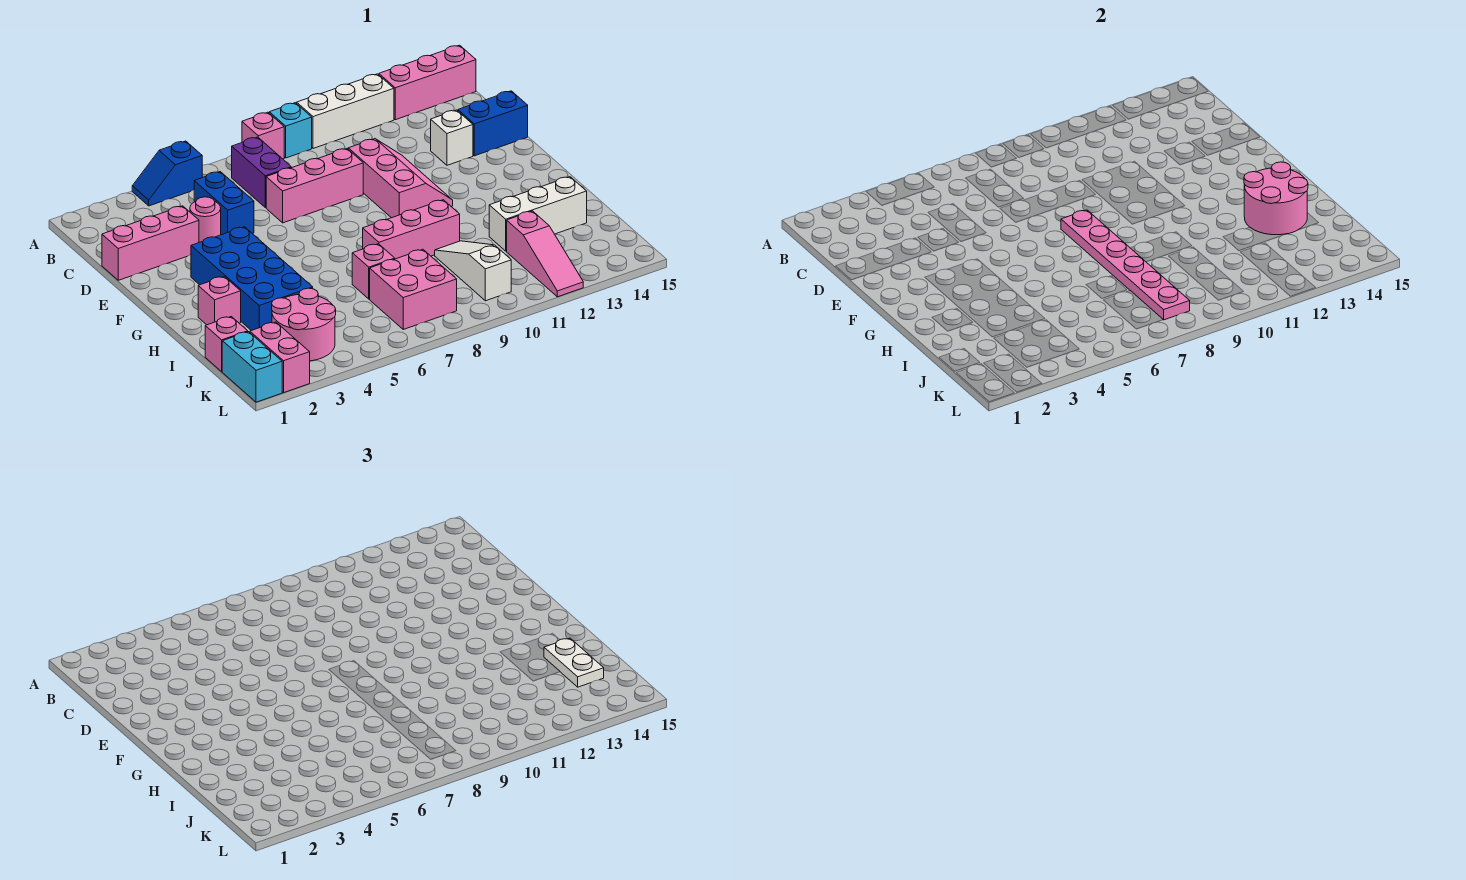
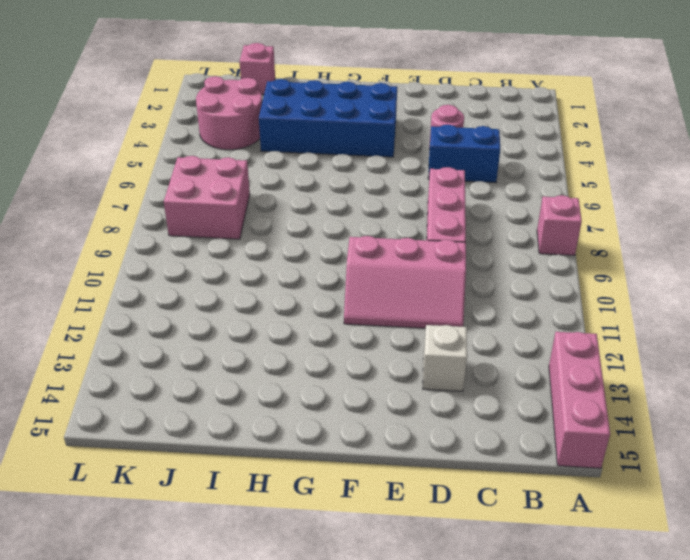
none -> blue 1x2 slope [132,141,202,206]
none -> cyan 1x1 brick [269,103,312,158]
none -> white 1x3 brick [297,74,394,148]

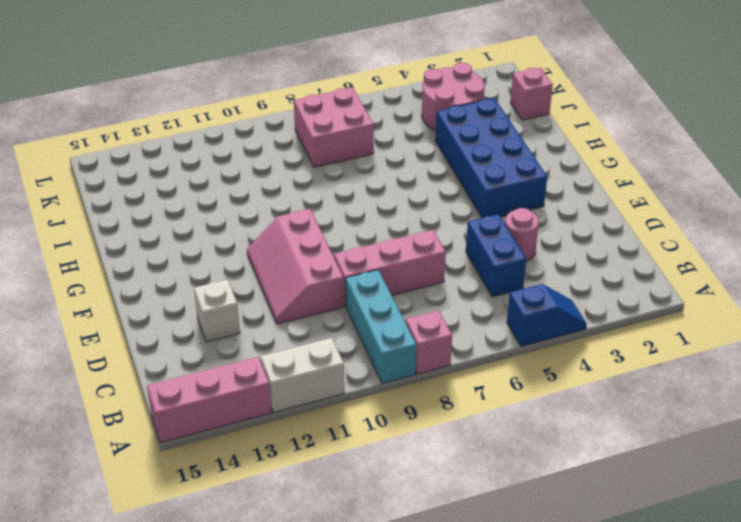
cyan 1x3 brick [346,270,417,384] -> cyan 1x1 brick [269,103,312,158]
white 1x2 brick [261,338,344,413] -> white 1x3 brick [297,74,394,148]
none -> purple 1x2 brick [232,137,291,208]
none -> pink 1x3 brick [102,206,199,280]
none -> blue 1x2 brick [458,91,528,156]

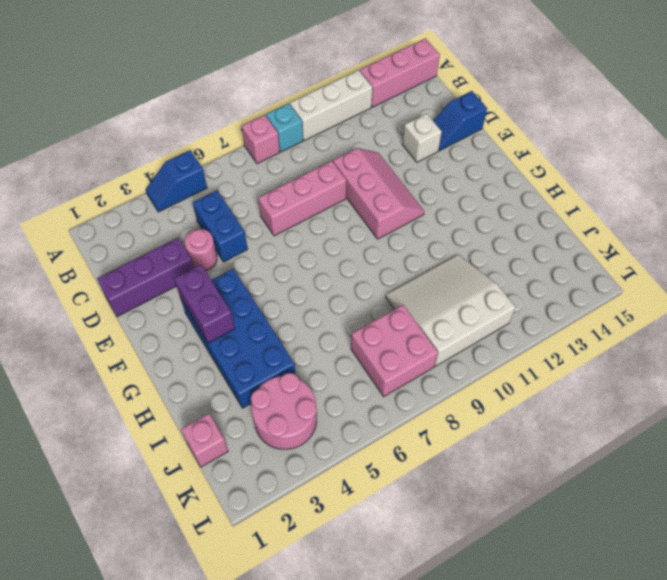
purple 1x3 brick [97,238,194,317] -> pink 1x3 brick [102,206,199,280]
blue 1x2 slope [433,91,487,151] -> blue 1x2 brick [458,91,528,156]
purple 1x2 brick [174,265,235,343] -> purple 1x2 brick moved to [232,137,291,208]
white 3x3 slope [386,254,515,366] -> white 1x3 slope [435,241,511,301]
none -> pink 1x1 brick [198,277,241,325]
none -> pink 1x3 brick [363,200,460,259]
none -> pink 1x1 brick [352,244,395,299]

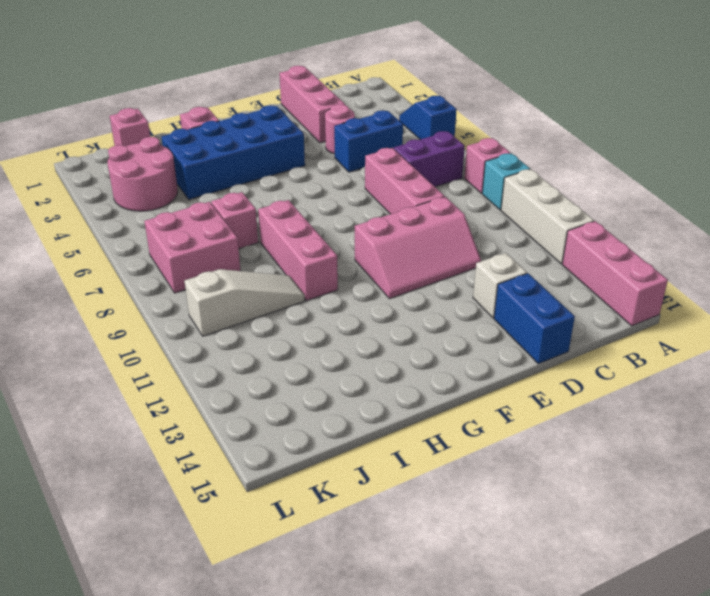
none -> white 1x3 brick [489,177,587,251]
none -> pink 1x3 slope [507,211,583,297]
none -> cyan 1x2 brick [222,332,282,402]

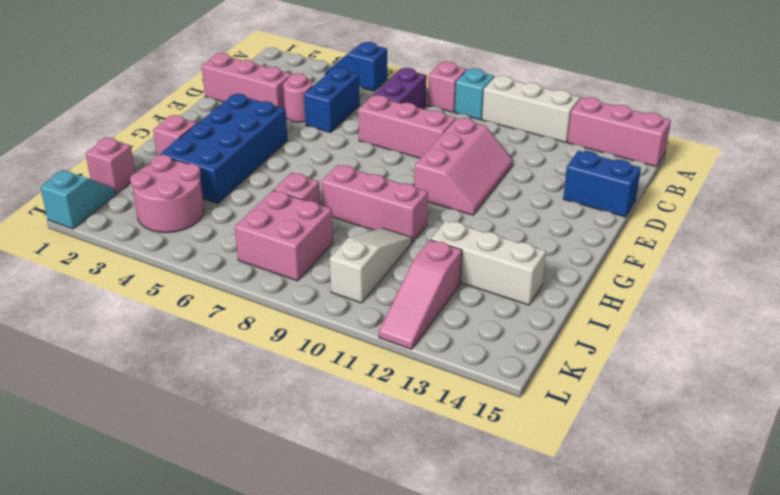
cyan 1x2 slope [40,170,116,229] -> cyan 1x2 brick [222,332,282,402]
none -> white 1x1 brick [431,110,473,165]
none -> pink 1x2 brick [250,322,310,393]
none -> pink 1x6 plate [1061,210,1190,320]

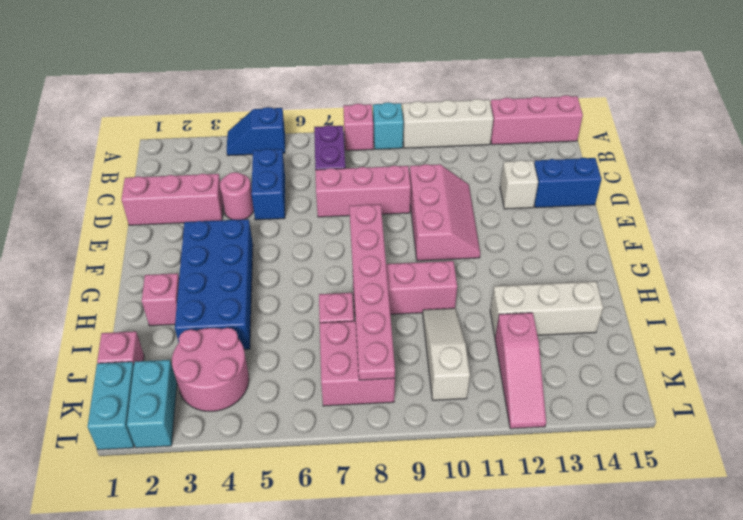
cyan 1x2 brick [127,360,177,448] -> pink 1x2 brick [250,322,310,393]
none -> pink 2x2 round brick [1244,162,1308,235]
none -> white 1x2 plate [544,638,604,687]

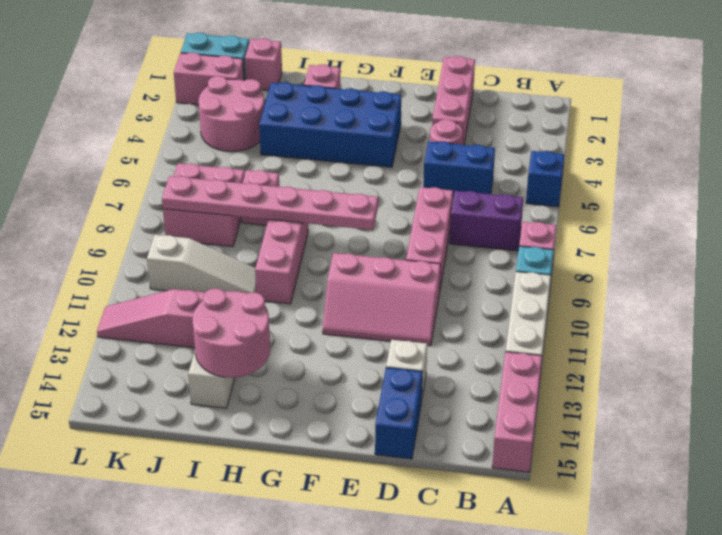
none -> white 1x2 plate [544,638,604,687]

